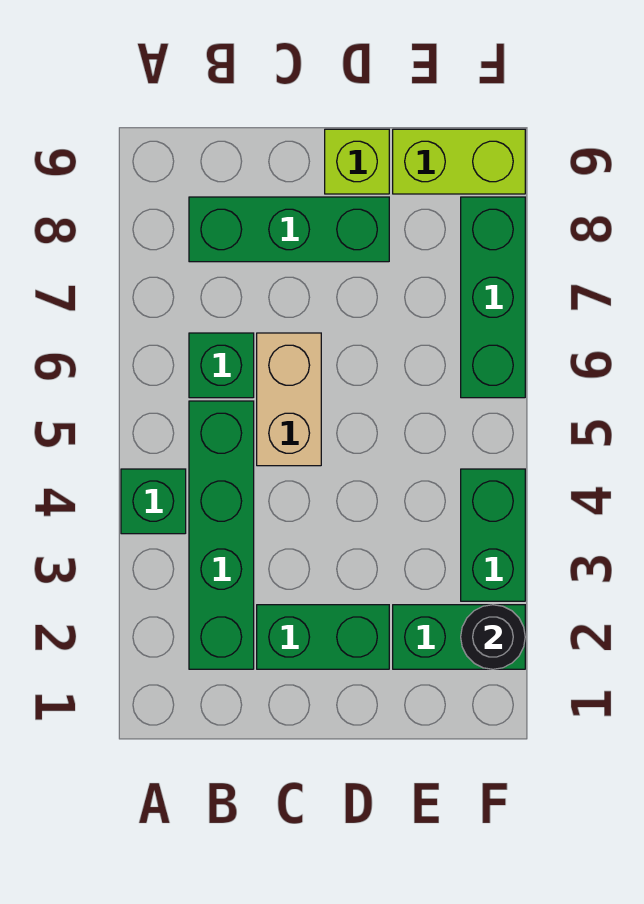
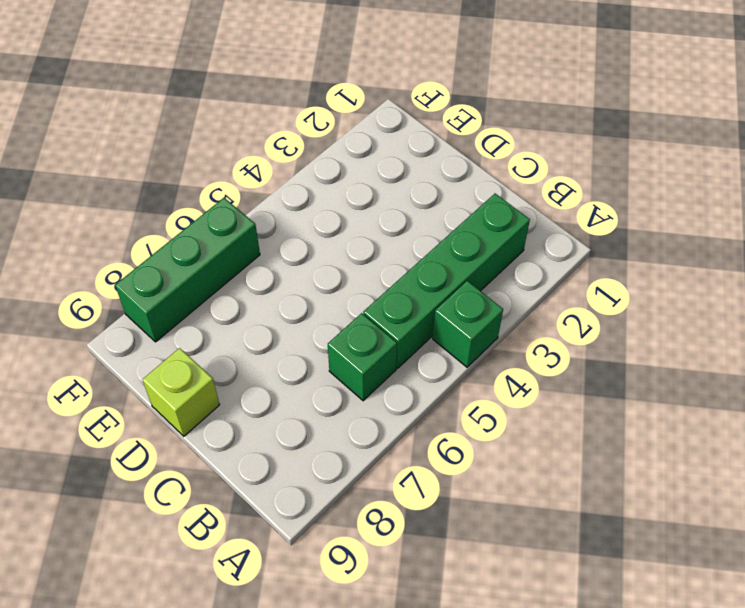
none -> green 1x3 brick [189,197,389,262]
none -> green 1x2 brick [257,605,389,669]
none -> tan 1x2 brick [257,333,321,466]

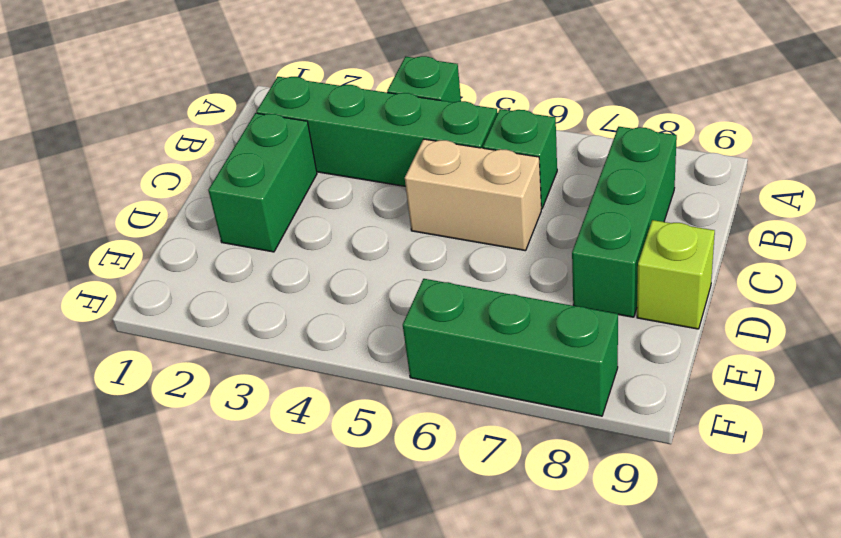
none -> green 1x2 brick [393,605,525,669]
none -> lime 1x2 brick [393,129,525,194]
none -> green 1x2 brick [461,469,525,601]

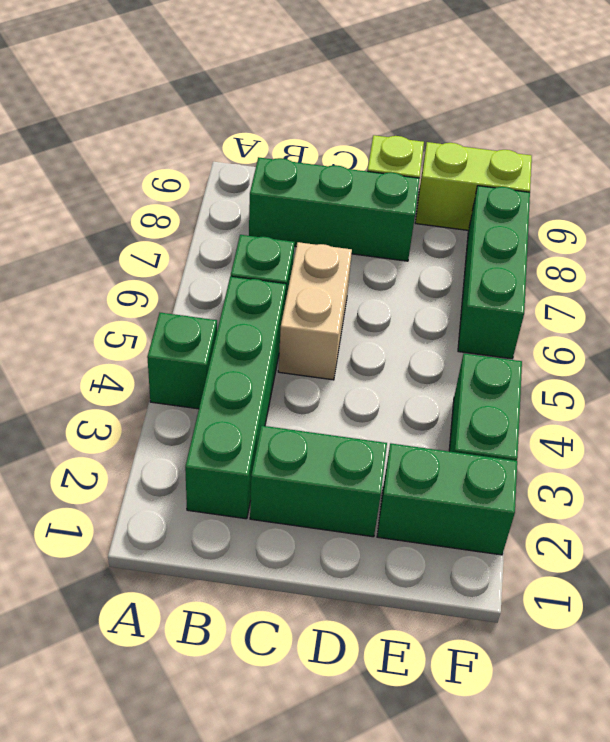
none -> black 1x1 round brick [461,605,525,669]

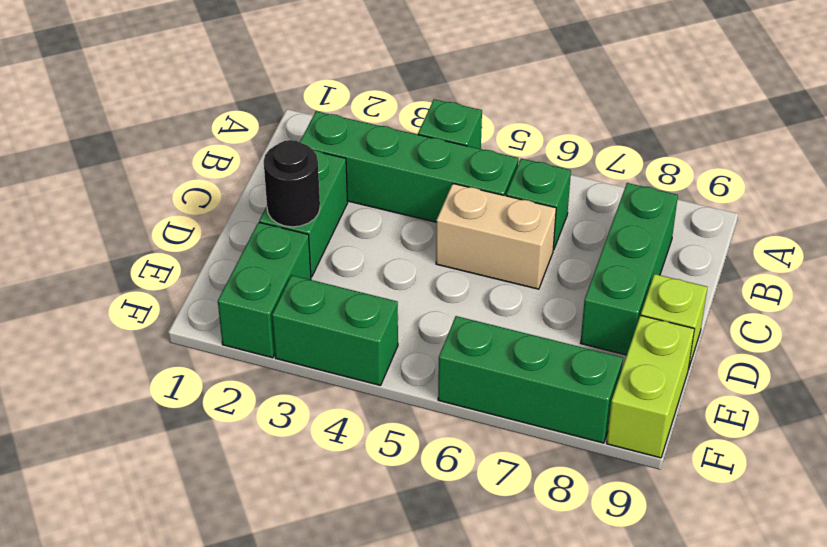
black 1x1 round brick [264,140,320,227] -> black 1x1 round brick moved to [461,605,525,669]

